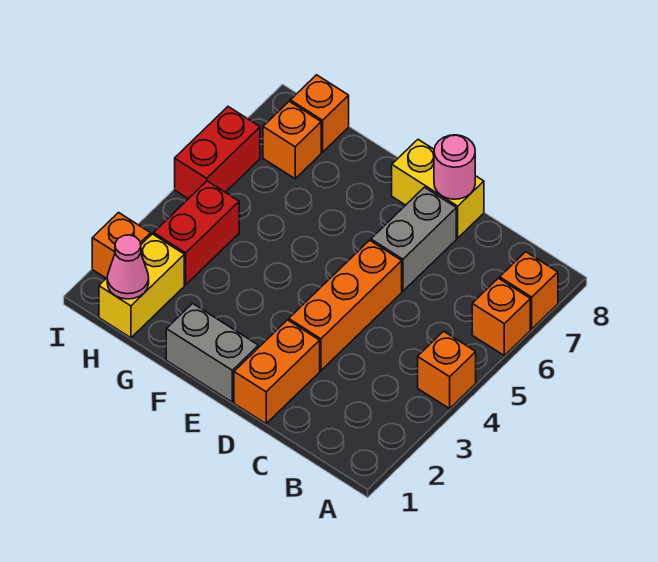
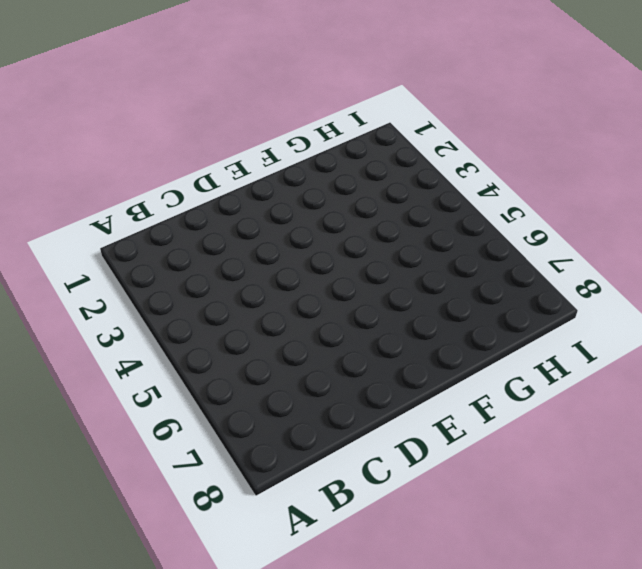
none -> orange 1x1 brick [418,331,476,409]
none -> orange 1x1 brick [472,278,530,355]
none -> orange 1x1 brick [500,252,558,329]

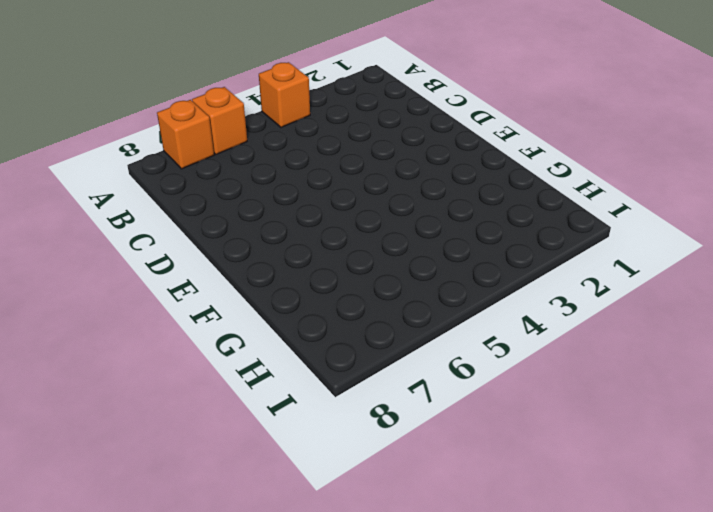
none -> orange 1x2 brick [234,320,320,424]
none -> orange 1x3 brick [289,240,402,371]
none -> grey 1x2 brick [371,187,456,291]

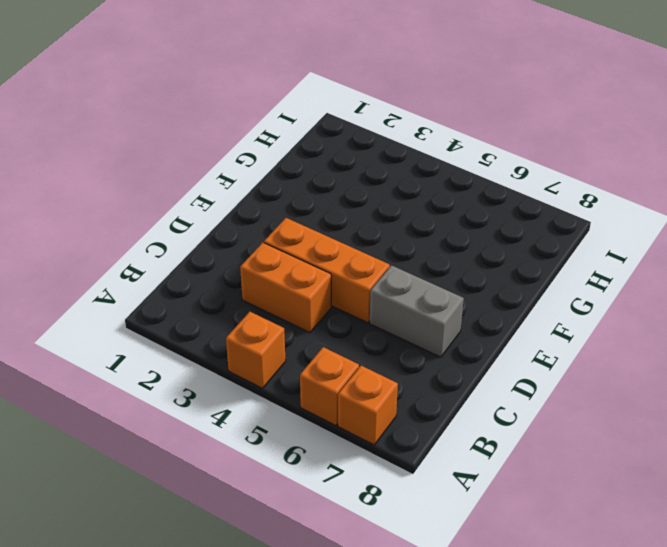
orange 1x2 brick [240,243,331,333] -> orange 1x2 brick moved to [234,320,320,424]
none -> yellow 1x2 brick [392,140,484,238]
none -> grey 1x2 brick [166,304,258,402]
none -> yellow 1x2 brick [99,234,184,338]

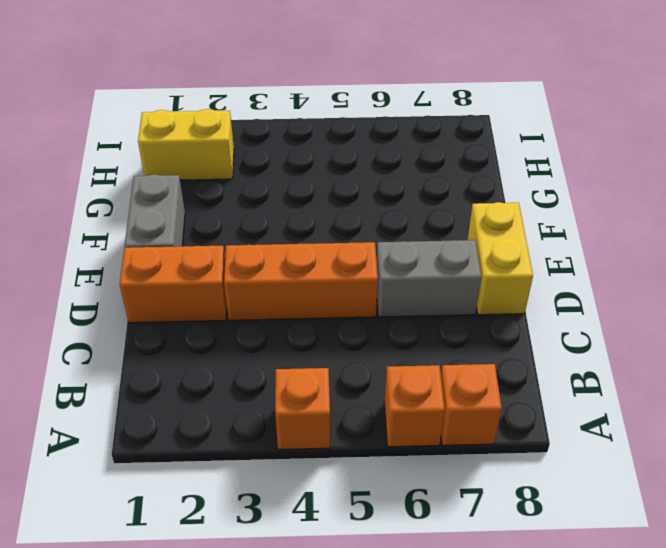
none -> red 1x2 brick [154,181,239,285]
none -> orange 1x1 brick [263,101,321,179]
none -> orange 1x1 brick [290,75,349,152]

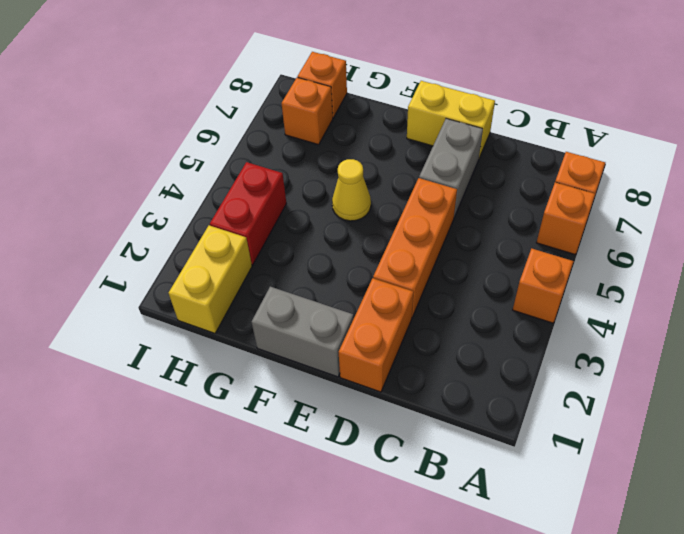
yellow 1x1 cone [332,159,371,221] -> none
none -> orange 1x1 brick [92,213,151,278]
none -> red 1x2 brick [175,107,260,199]
none -> pink 1x1 round brick [434,135,475,199]

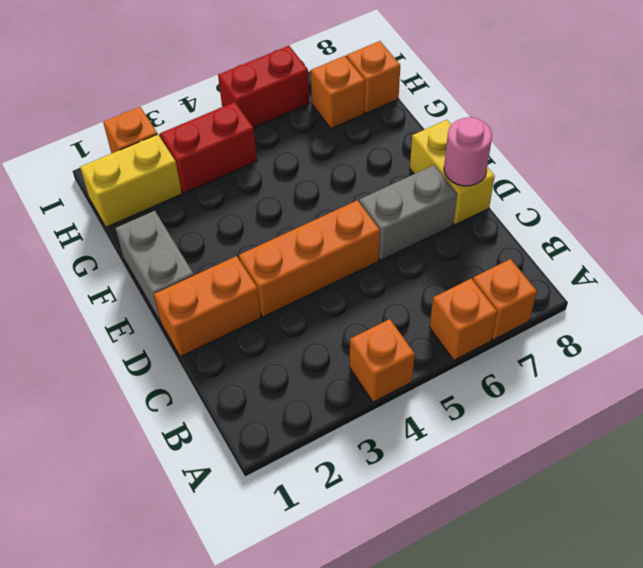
none -> pink 1x1 cone [107,235,149,299]

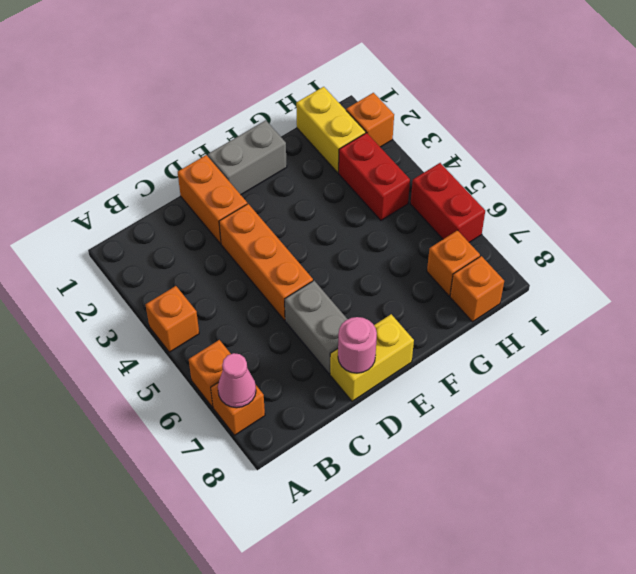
pink 1x1 cone [218,353,256,408] -> pink 1x1 cone moved to [107,235,149,299]

